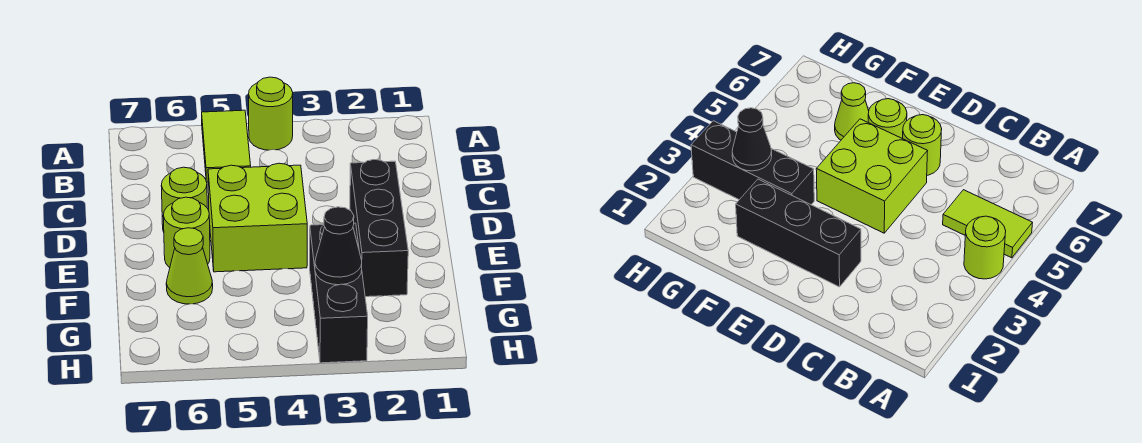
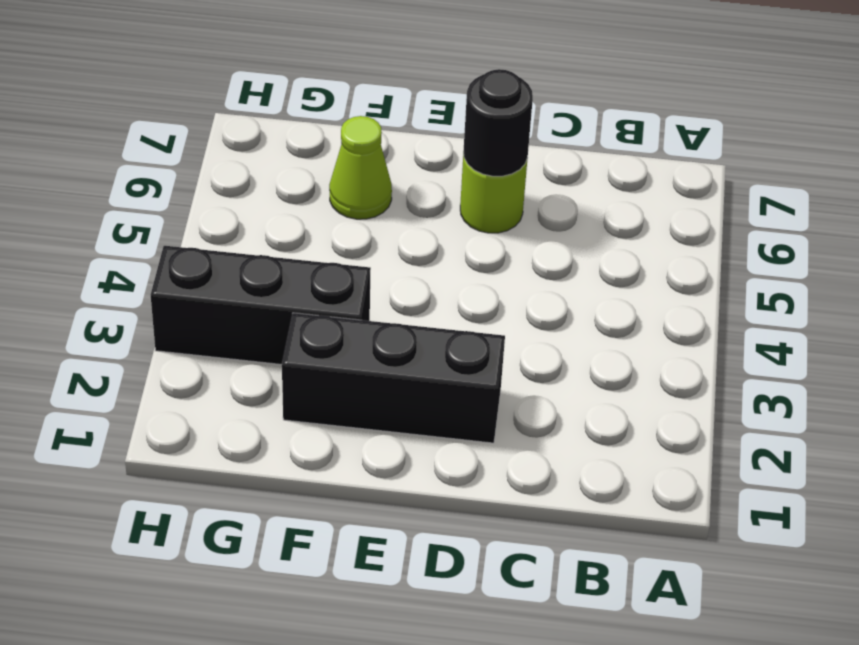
black 1x1 round brick [463,69,533,176] -> none
none -> lime 1x1 round brick [249,77,293,150]
none -> lime 1x2 tile [202,110,251,182]

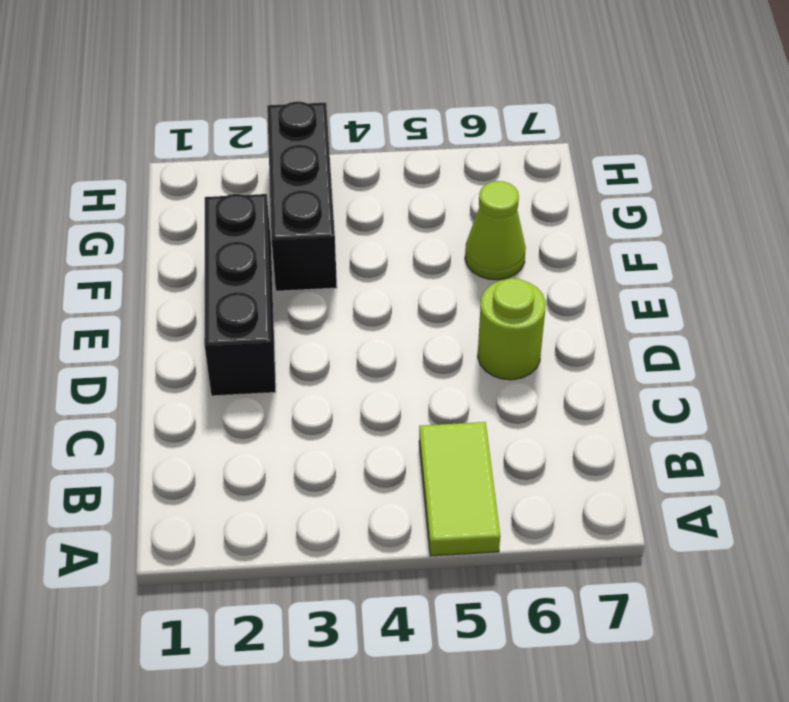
none -> lime 1x1 round brick [249,77,293,150]
none -> lime 2x2 brick [208,163,307,272]

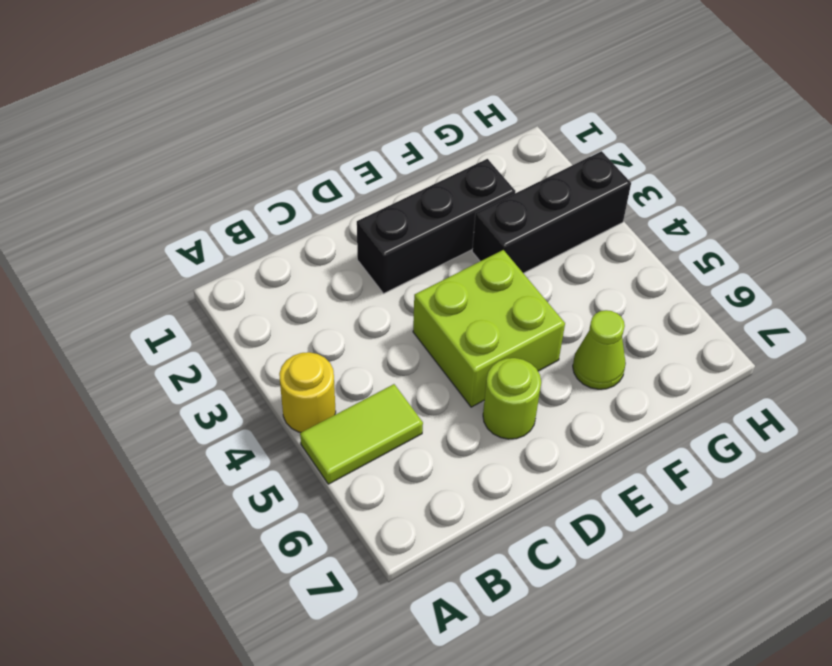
yellow 1x1 round brick [279,352,336,433] -> lime 1x1 round brick [249,77,293,150]
none -> lime 1x1 round brick [163,197,210,268]
none -> black 1x1 cone [315,207,362,285]

